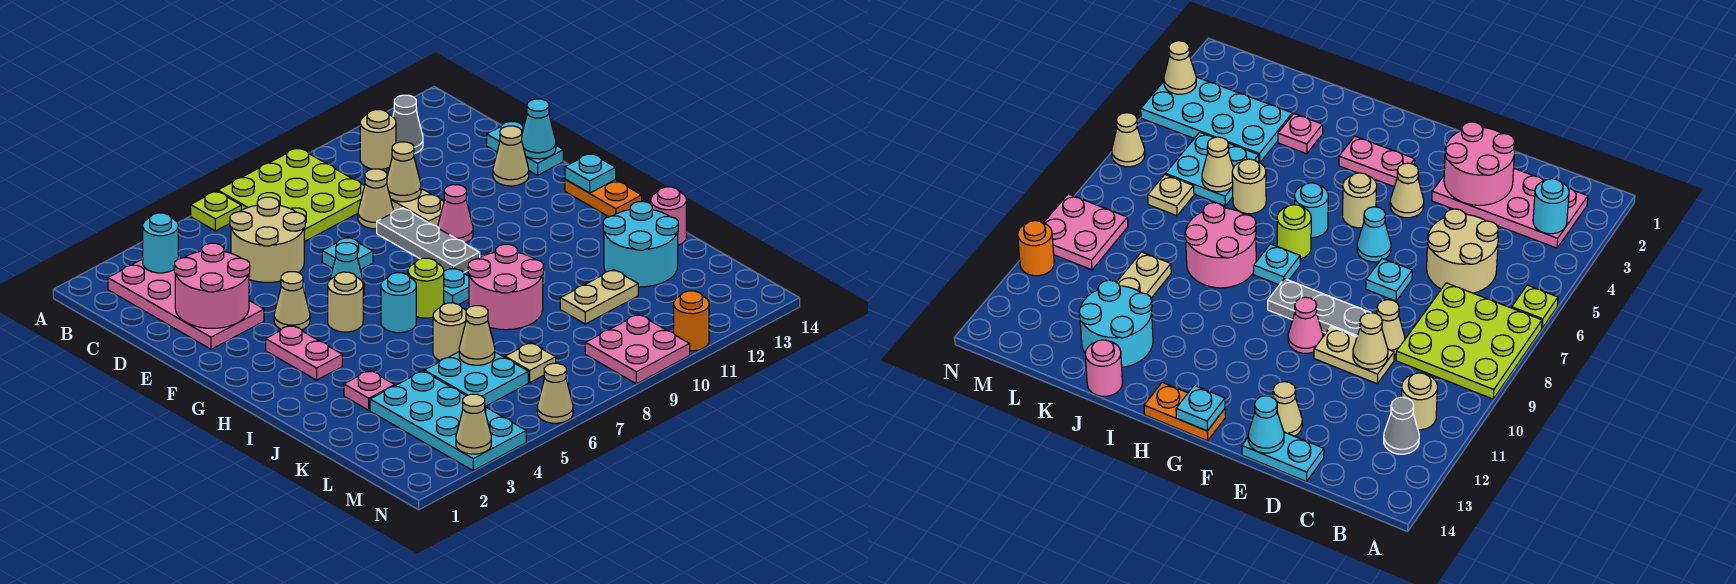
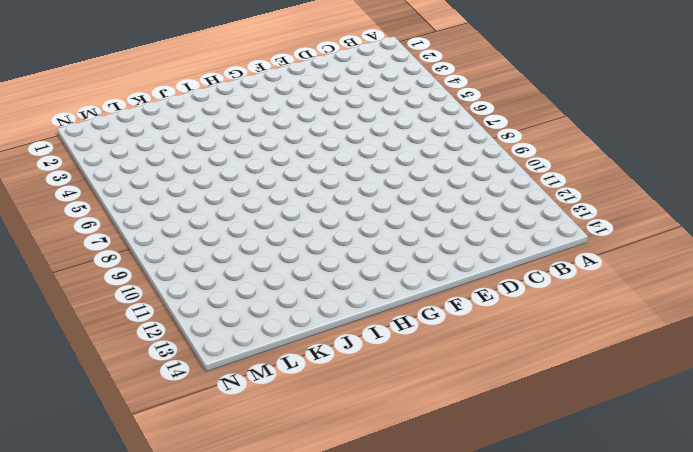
none -> lime 1x1 plate [191,191,241,231]
none -> lime 3x3 plate [218,148,364,242]
none -> pink 2x4 plate [108,259,264,349]
none -> tan 1x1 round brick [360,110,396,169]

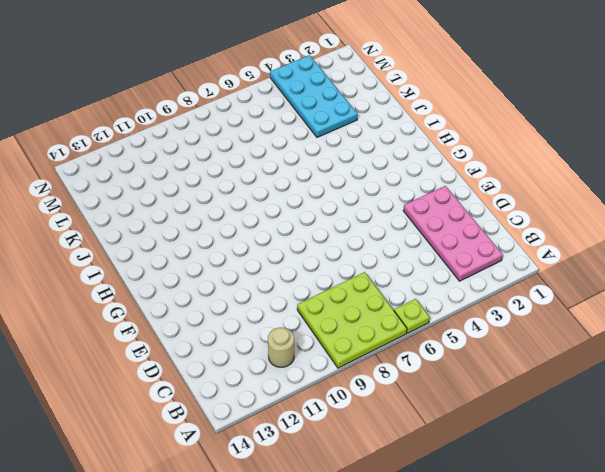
none -> grey 1x1 cone [393,95,423,154]
none -> tan 2x2 round brick [230,197,305,282]
none -> tan 1x1 cone [358,169,394,229]
none -> tan 1x2 plate [391,188,444,227]

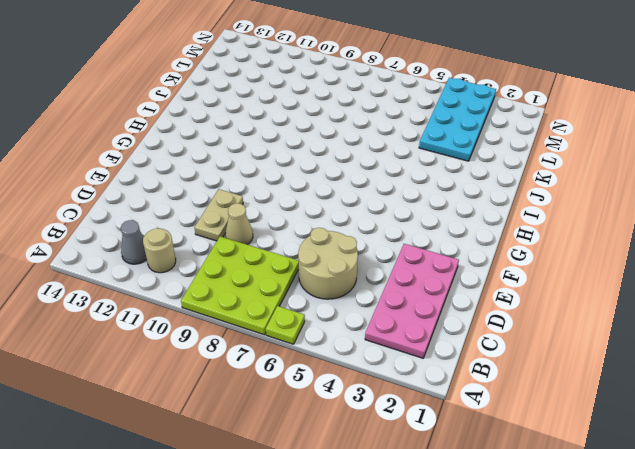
none -> cyan 1x2 plate [487,120,563,175]
none -> cyan 1x1 plate [322,237,373,270]
none -> grey 1x3 plate [377,208,480,273]
none -> tan 1x1 cone [493,126,529,186]

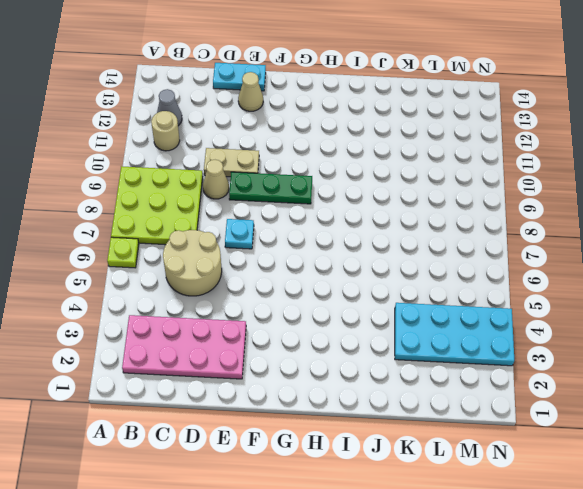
green 1x3 plate [229,172,312,204] -> grey 1x3 plate [377,208,480,273]
none -> tan 1x1 cone [274,272,310,330]
none -> cyan 1x1 cone [330,243,364,295]
none -> pink 1x1 cone [438,185,473,243]
none -> pink 1x2 plate [266,325,342,380]

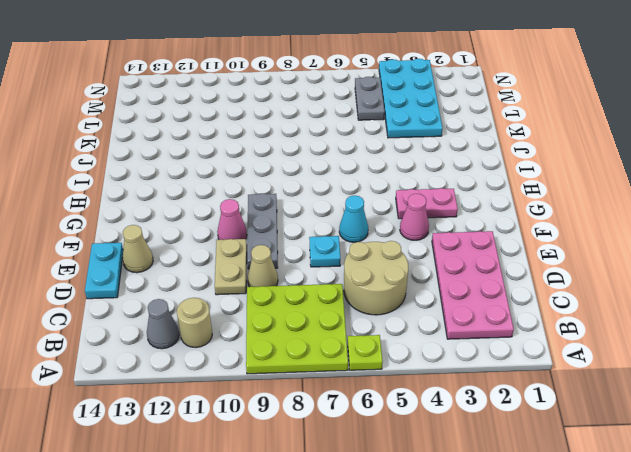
pink 1x1 cone [400,194,429,240] -> tan 1x1 cone [274,272,310,330]
pink 1x2 plate [396,188,458,219] -> pink 1x2 plate turned to [266,325,342,380]
grey 1x2 plate [355,77,385,120] -> cyan 2x2 plate [424,352,528,406]
none -> tan 1x1 round brick [328,272,363,332]
none -> orange 1x2 plate [565,179,642,217]
none -> cyan 1x1 round brick [381,273,416,333]
none -> lime 1x1 round brick [408,258,444,318]

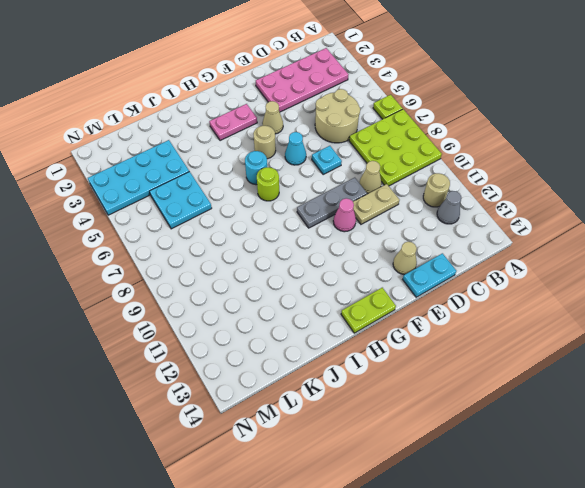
lime 1x2 plate [341,288,396,333] -> orange 1x2 plate [565,179,642,217]
none -> cyan 1x1 plate [444,268,469,305]
none -> pink 2x2 round brick [468,244,544,330]
none -> pink 1x1 plate [344,370,395,410]
none -> tan 1x1 round brick [433,303,466,361]

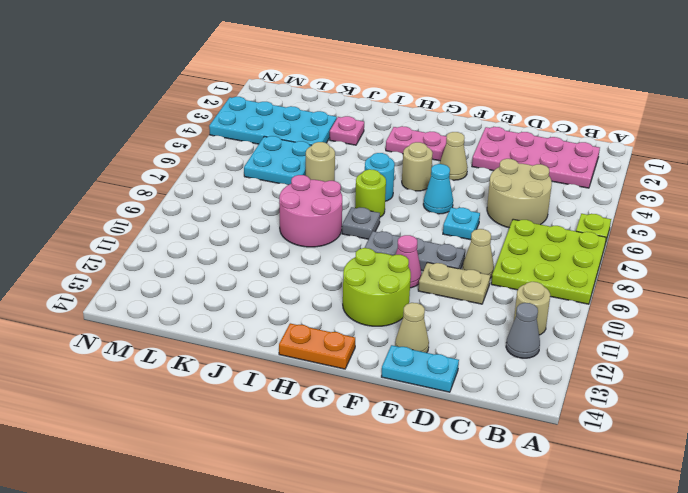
lime 2x2 round brick [343,248,411,326] -> none
grey 1x1 plate [342,207,380,239] -> cyan 1x1 plate [444,268,469,305]
none -> cyan 2x2 round brick [603,202,678,287]
none -> pink 1x1 round brick [651,187,686,245]
none -> tan 1x2 plate [560,270,638,324]
none -> tan 1x1 plate [505,343,556,382]

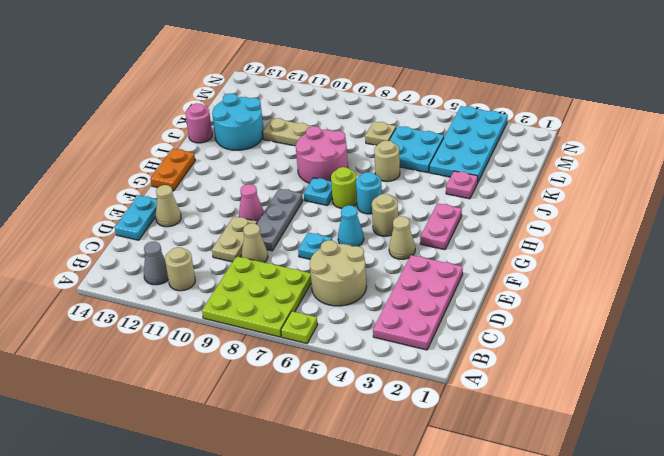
none -> pink 2x2 plate [585,314,690,384]
none -> tan 1x1 cone [538,363,573,423]
none -> orange 1x1 round brick [674,291,709,351]
none -> cyan 1x1 round brick [143,213,178,273]

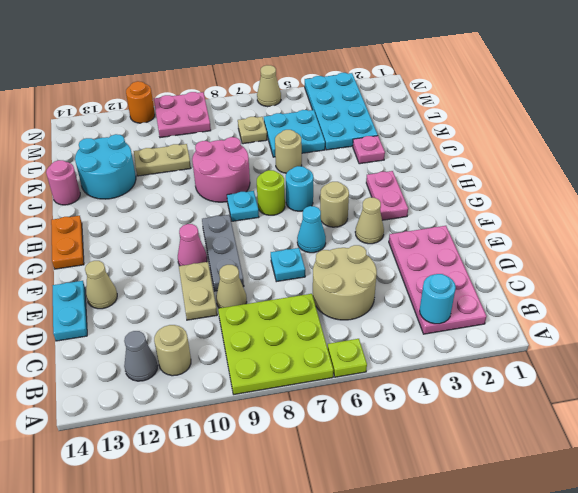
none -> pink 2x2 round brick [174,243,250,328]
none -> tan 1x1 cone [387,142,421,202]
none -> cyan 1x1 cone [522,99,556,159]
none -> cyan 1x1 plate [565,153,616,193]

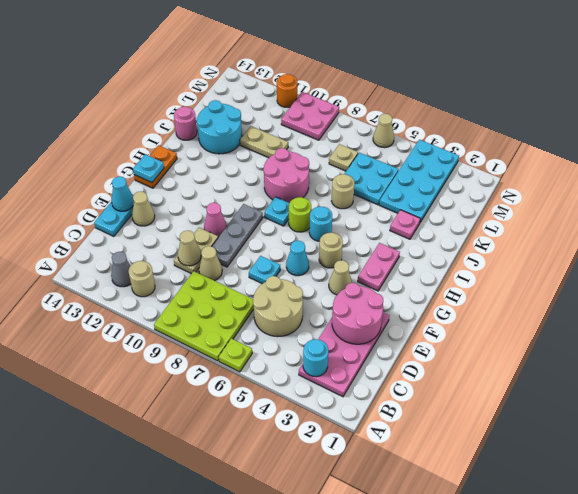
none -> tan 1x1 cone [459,306,495,365]
none -> tan 1x1 cone [456,394,491,454]

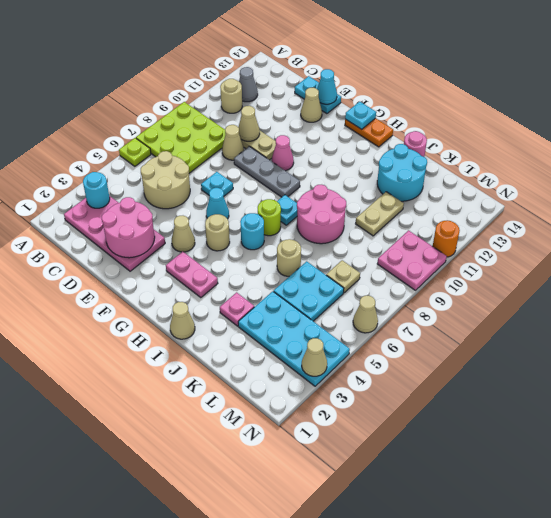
tan 1x1 cone [170,302,195,339] -> tan 1x1 cone moved to [459,306,495,365]

